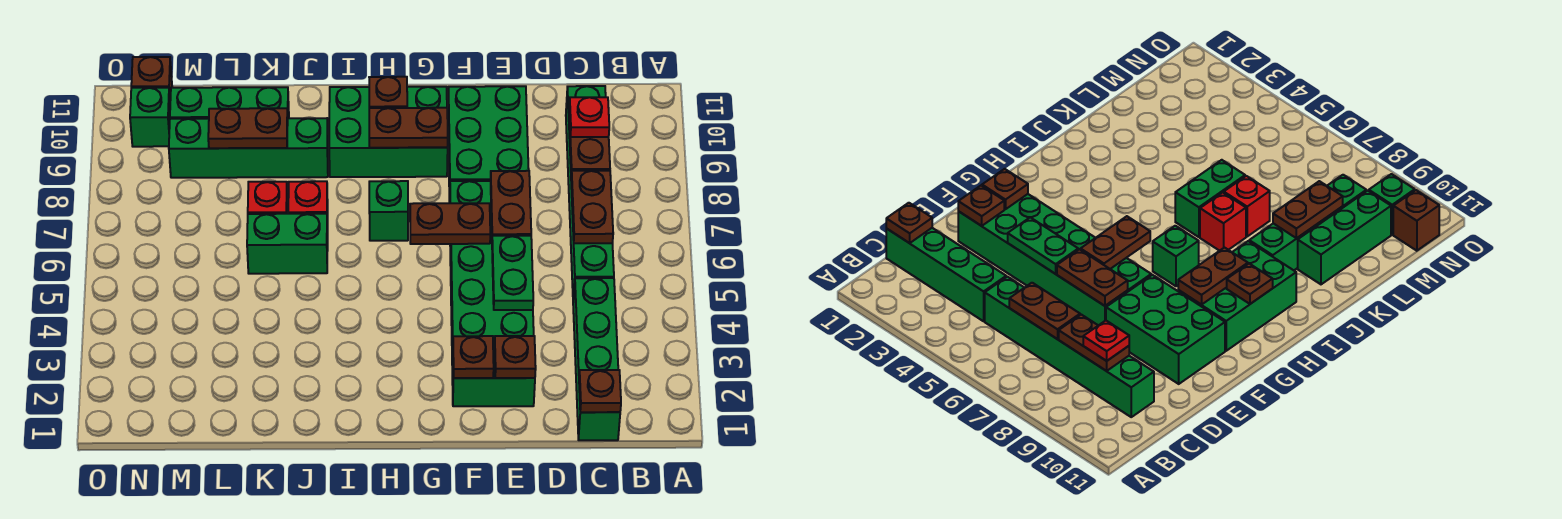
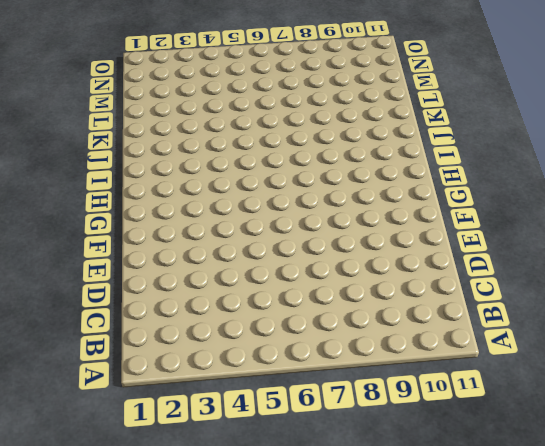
none -> green 1x4 brick [573,278,620,440]
none -> green 1x6 brick [566,86,614,302]
none -> green 2x6 brick [450,181,535,406]

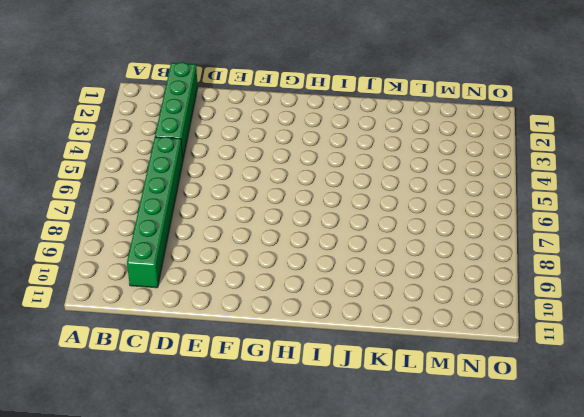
none -> green 2x6 brick [450,181,535,406]
none -> green 2x3 brick [448,86,529,203]
none -> green 2x3 brick [329,87,448,177]

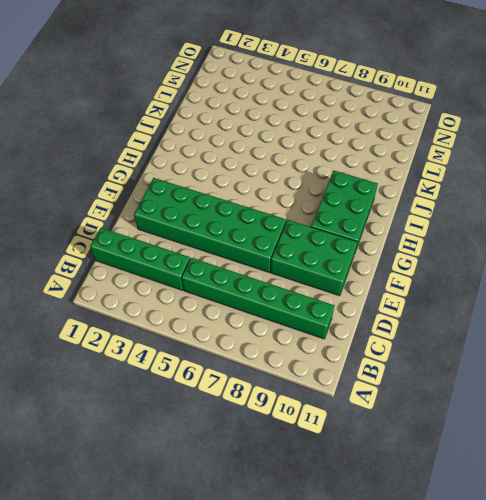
none -> green 1x1 brick [369,181,408,241]
none -> green 1x2 brick [247,214,328,274]
none -> red 1x1 brick [288,181,328,240]

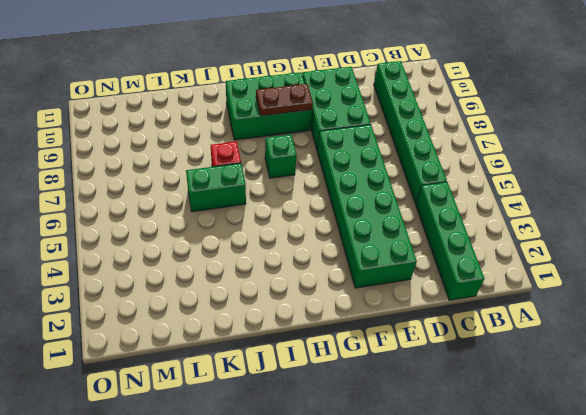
none -> green 1x4 brick [169,118,328,178]
none -> red 1x1 brick [248,182,288,214]
none -> green 1x3 brick [170,87,289,119]

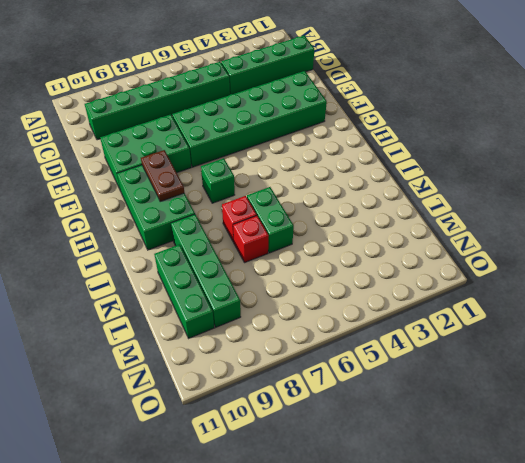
none -> green 1x1 brick [130,88,170,147]
none -> brown 1x1 brick [131,57,172,101]
none -> brown 1x1 plate [579,370,621,412]

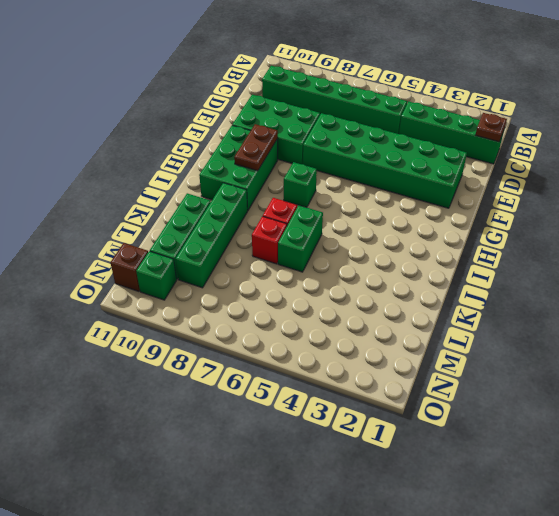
none -> brown 1x2 plate [571,171,613,243]
none -> brown 1x2 plate [569,113,610,175]
none -> brown 1x1 plate [495,336,536,378]

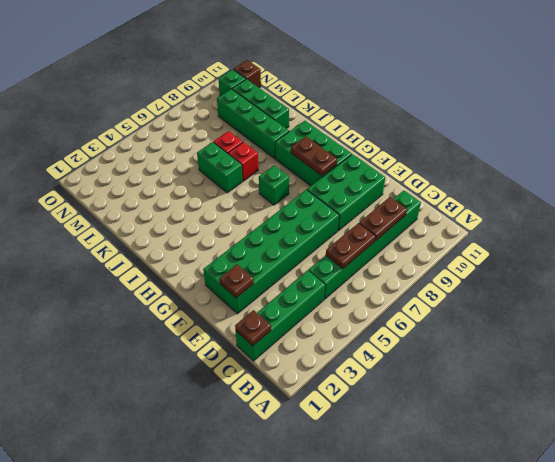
none -> green 1x2 plate [492,236,533,310]
none -> brown 1x2 plate [490,171,531,236]
none -> brown 1x1 plate [453,336,494,378]

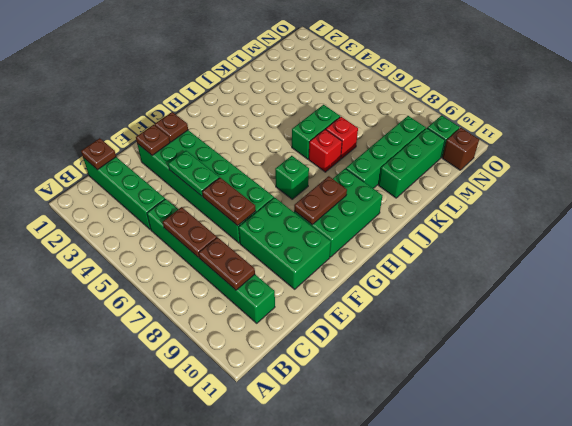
none -> brown 1x2 plate [410,203,490,244]
none -> brown 1x1 plate [369,77,407,108]
none -> brown 1x2 plate [208,108,288,148]

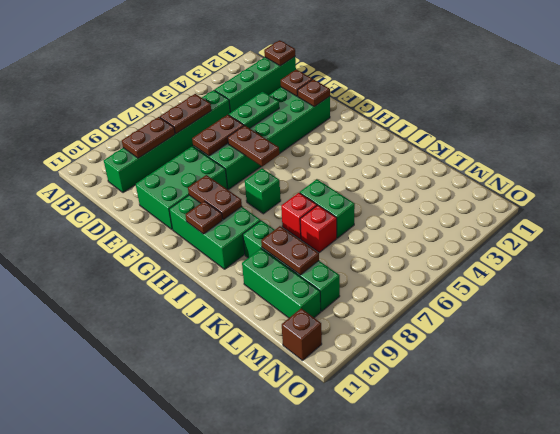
none -> green 1x1 brick [130,88,170,147]
none -> red 1x1 plate [569,97,609,137]

